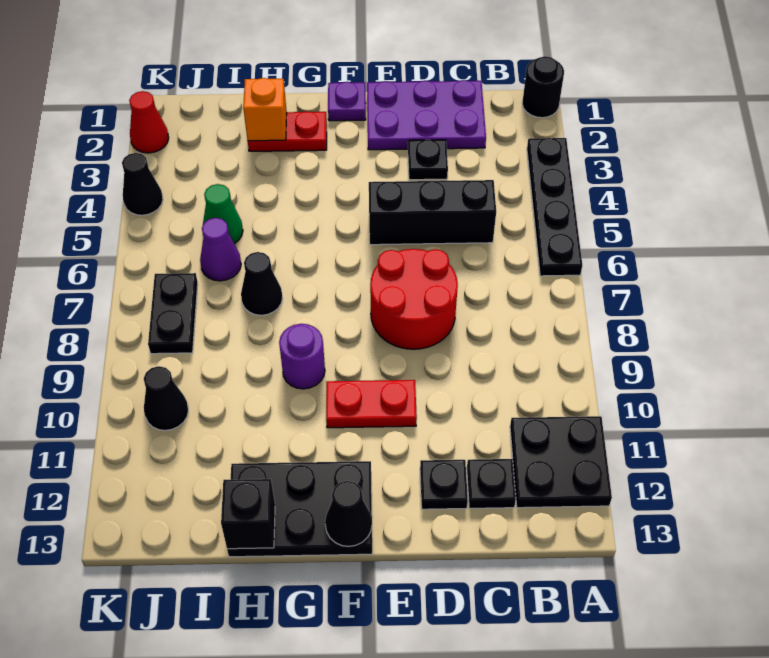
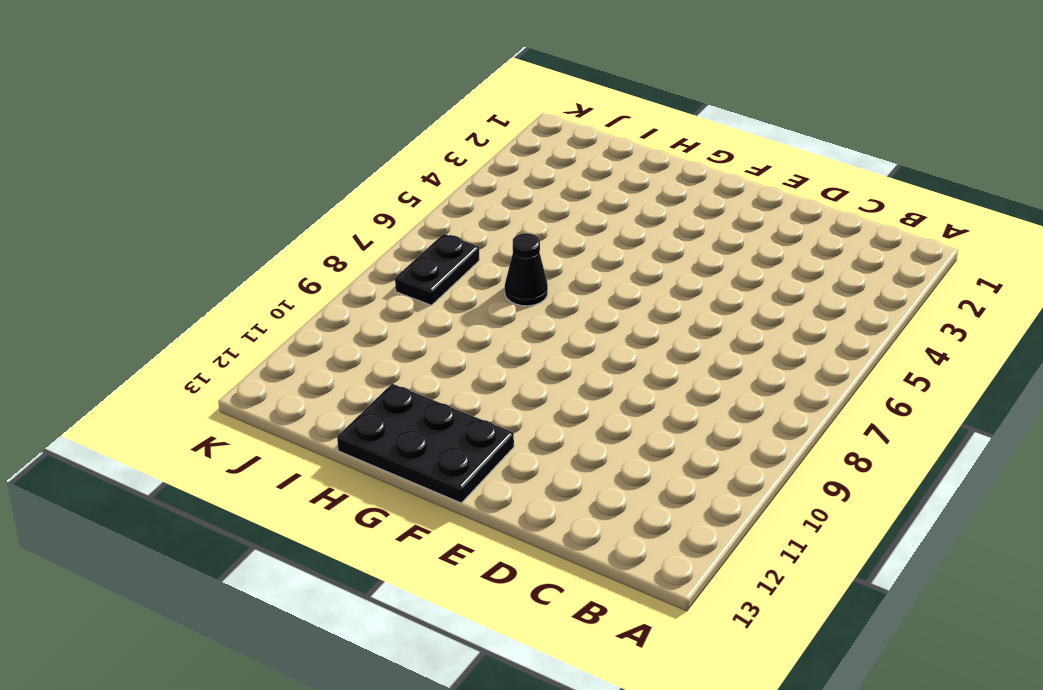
none -> black 1x1 round brick [522,56,564,118]
none -> black 1x4 plate [527,138,582,276]
none -> black 2x2 plate [510,416,612,508]

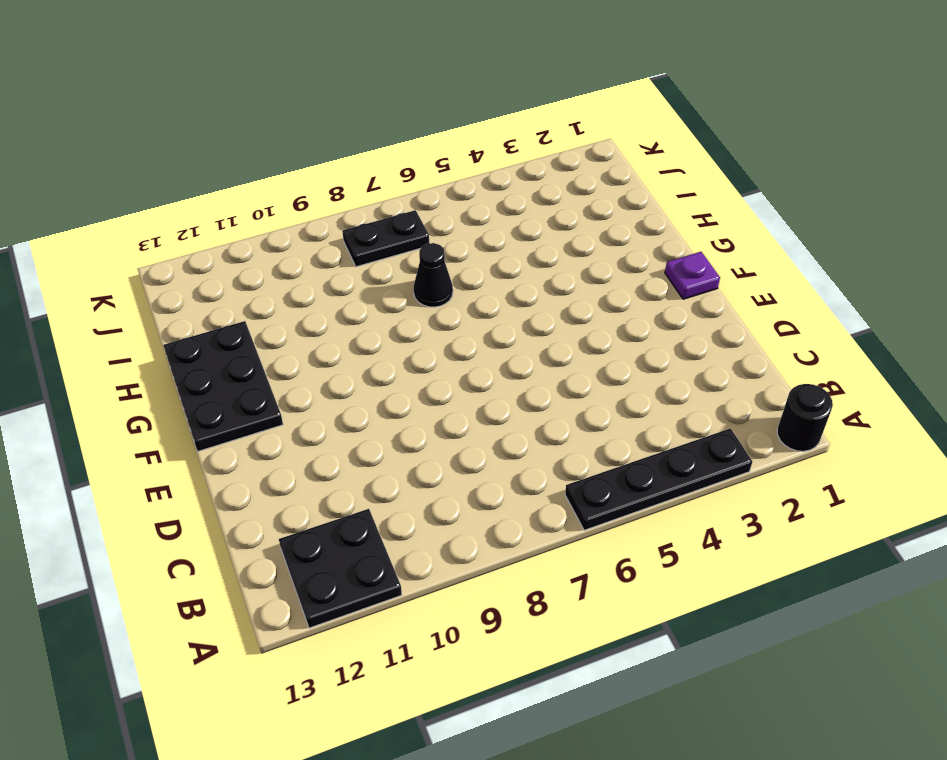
none -> purple 2x3 plate [367,80,486,150]
none -> black 1x3 brick [369,180,496,245]
none -> black 1x1 plate [467,459,516,508]

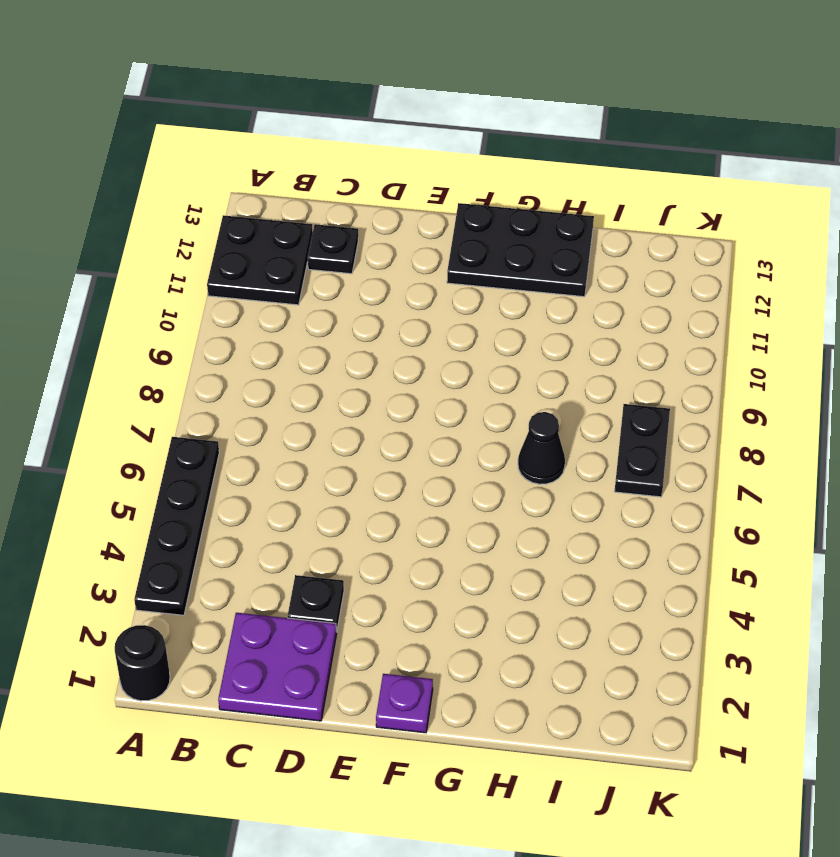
purple 2x2 plate [218,613,336,721] -> purple 2x3 plate [367,80,486,150]
none -> black 1x3 brick [369,180,496,245]
none -> red 2x2 round brick [370,249,458,349]
none -> black 1x1 plate [420,460,468,509]

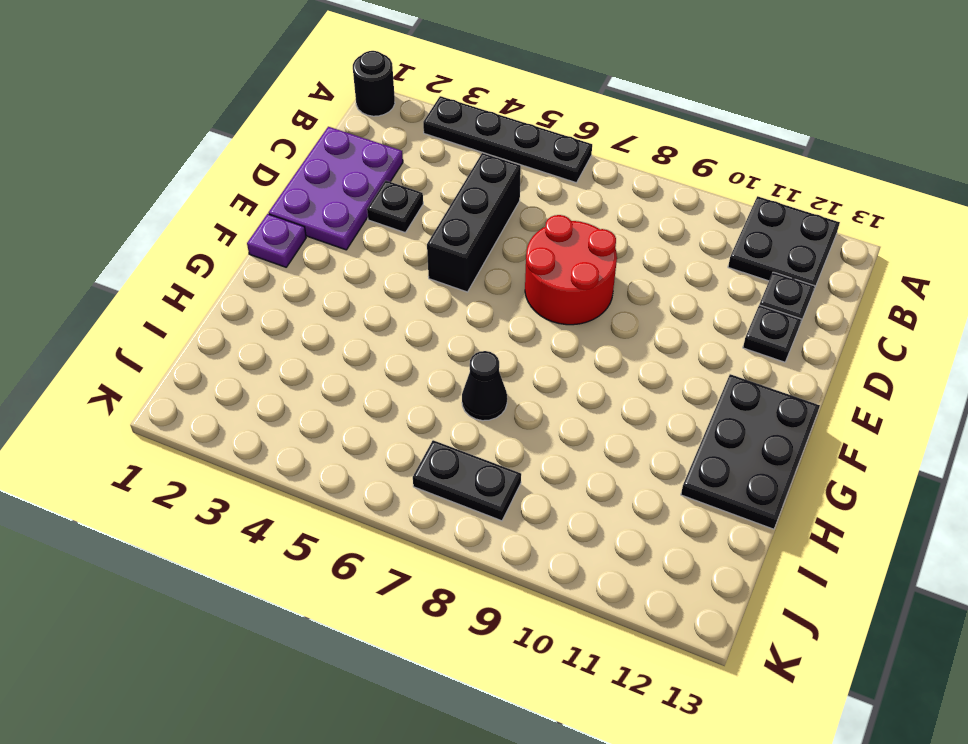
none -> red 1x2 plate [326,380,417,428]
none -> red 1x2 plate [248,111,327,151]
none -> purple 1x1 round brick [279,324,325,389]

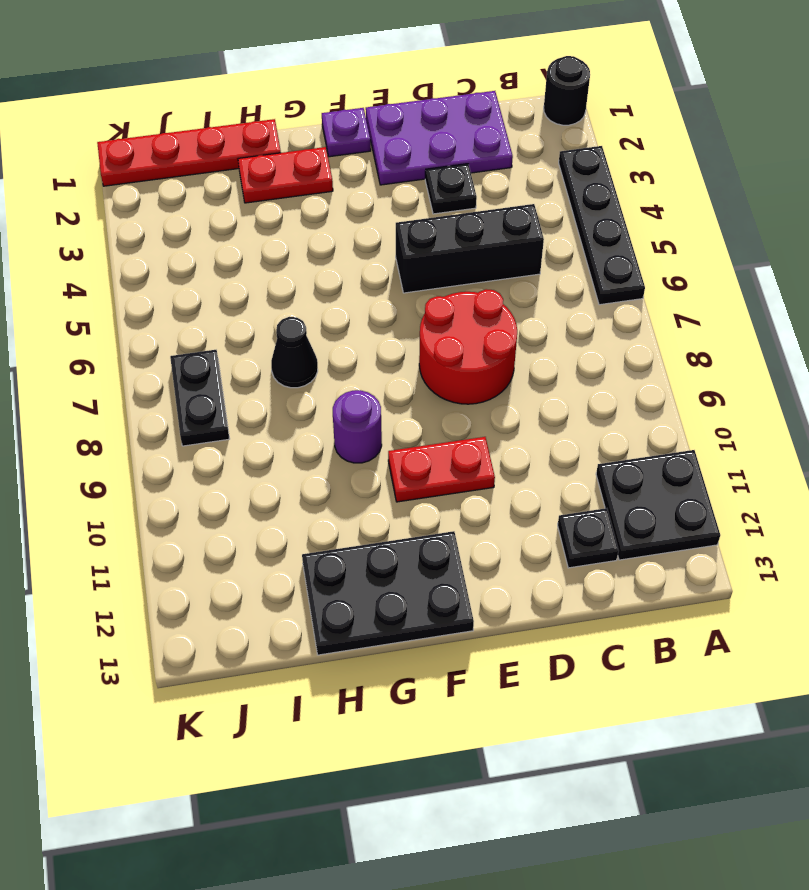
red 1x4 plate [97,119,281,186] -> none
none -> black 1x1 plate [420,460,468,509]
none -> green 1x1 cone [203,184,243,243]
none -> purple 1x1 cone [200,218,241,281]

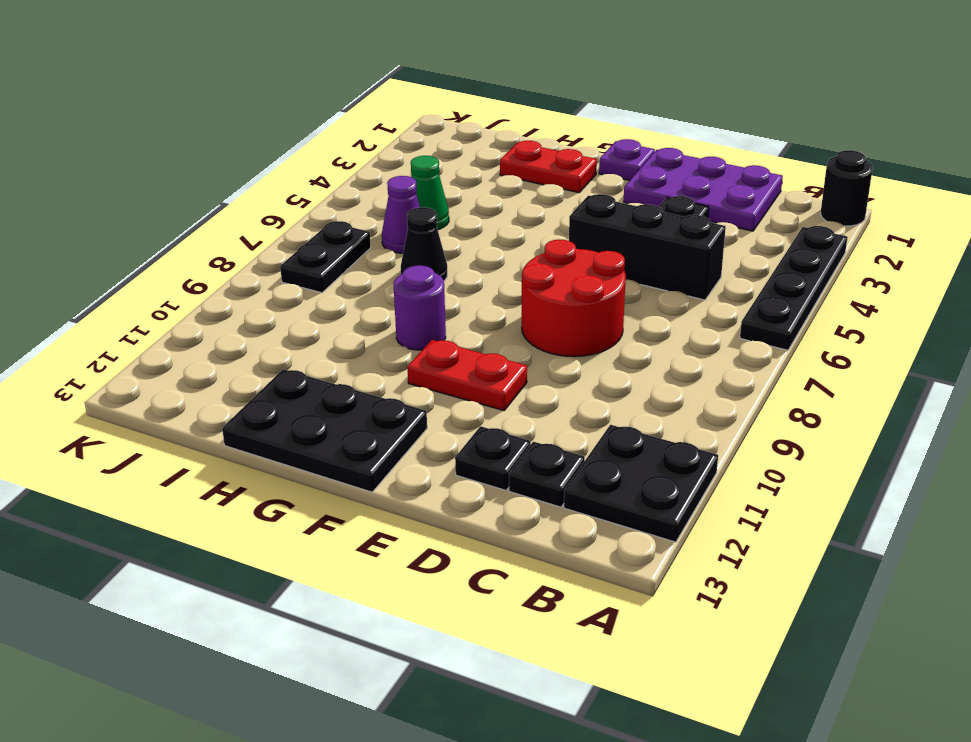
none -> black 1x1 cone [144,366,188,430]
none -> red 1x1 cone [129,91,169,153]
none -> black 1x1 cone [122,153,163,215]

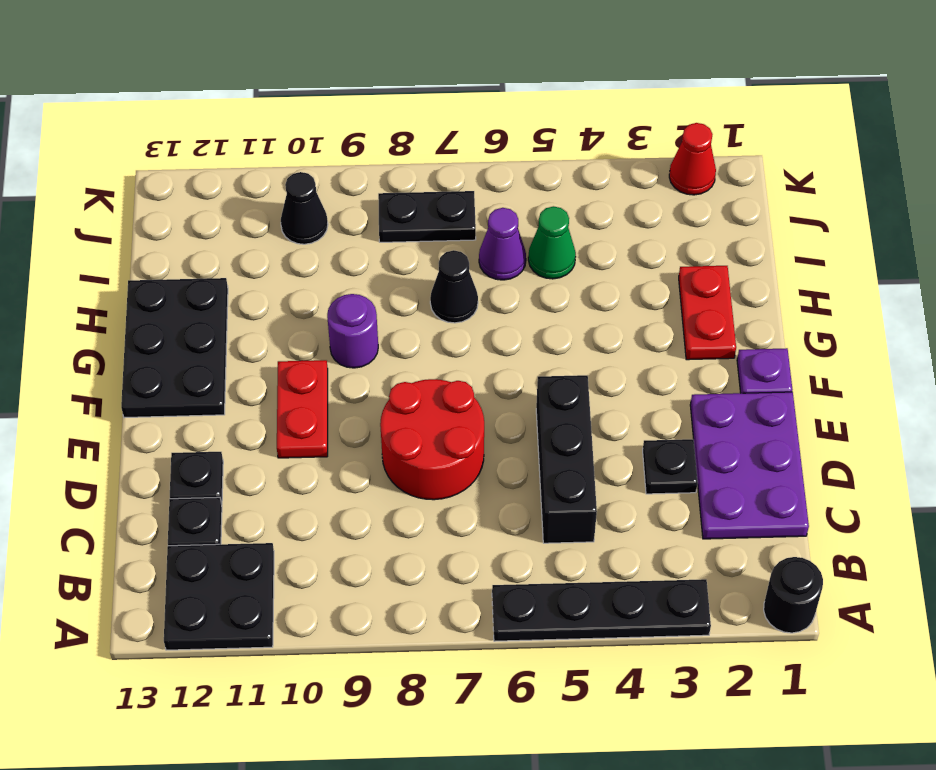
none -> black 1x1 cone [122,153,163,215]
none -> black 1x1 cone [325,481,372,547]
none -> orange 1x1 brick [243,78,287,141]

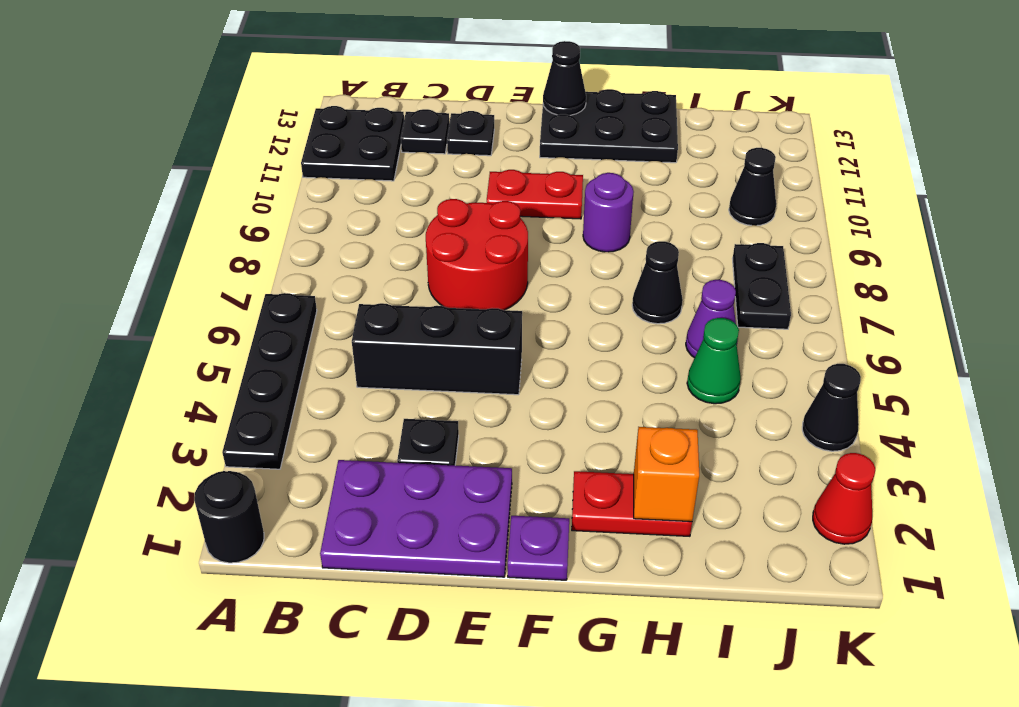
none -> black 1x1 brick [221,479,275,549]

